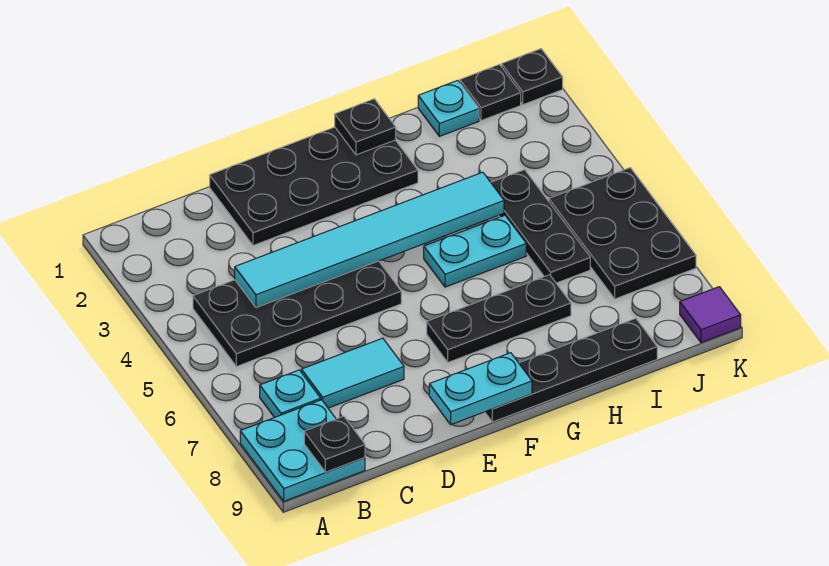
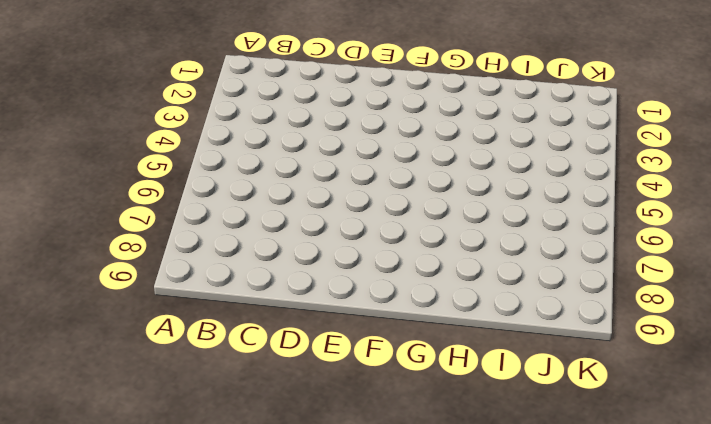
none -> cyan 2x2 plate [240,400,365,501]
none -> black 2x4 plate [193,261,401,367]
none -> cyan 1x1 plate [260,370,321,418]

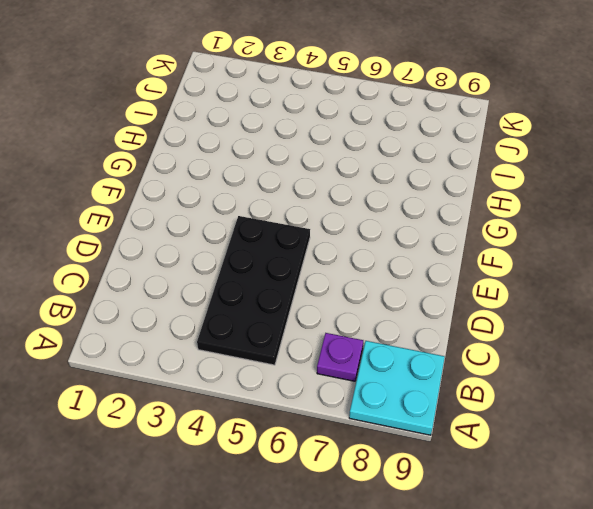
purple 1x1 plate [317,333,363,381] -> cyan 1x1 plate [260,370,321,418]
none -> cyan 1x2 tile [301,338,404,408]
none -> black 2x4 plate [210,127,418,246]
none -> black 1x3 plate [427,275,571,362]

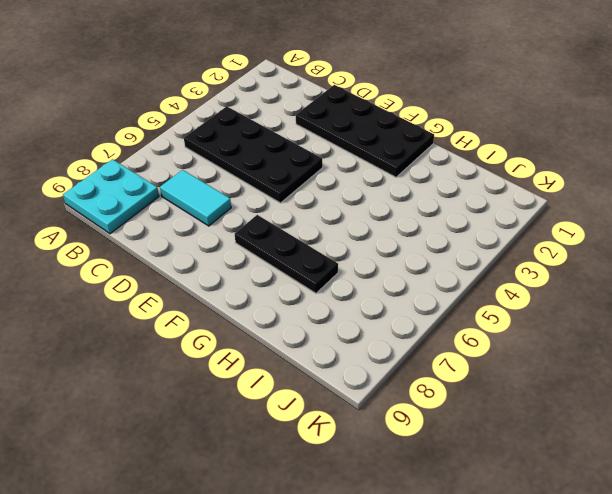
none -> cyan 1x1 plate [260,370,321,418]
none -> black 1x4 plate [485,318,657,422]
none -> cyan 1x2 plate [424,215,526,287]

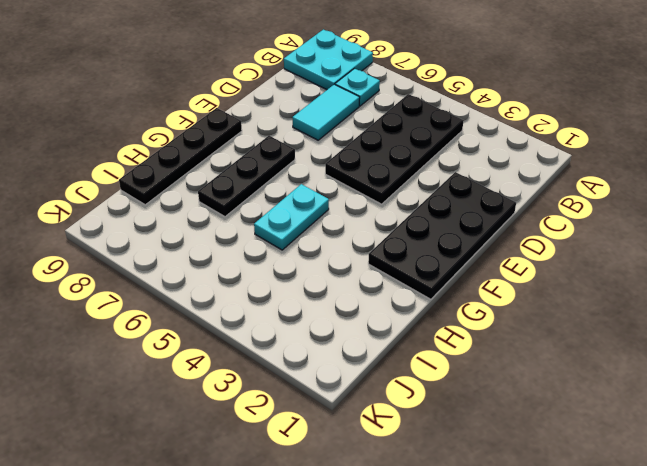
none -> cyan 1x1 plate [418,80,479,136]
none -> black 1x3 plate [491,170,590,283]
none -> black 1x1 plate [460,65,521,121]

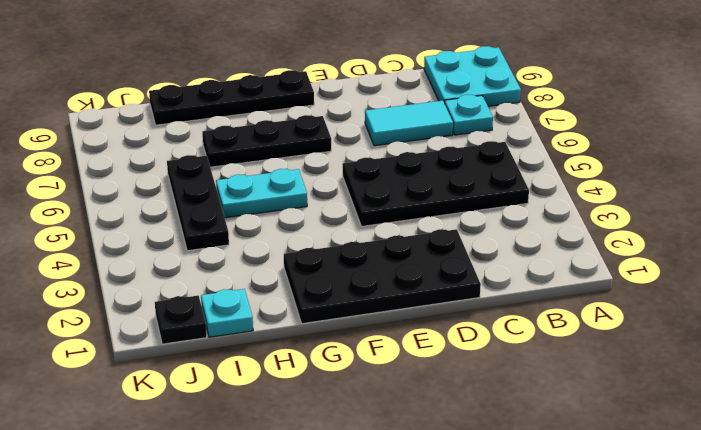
none -> black 2x3 plate [549,168,696,299]
none -> black 1x1 plate [502,49,563,105]
none -> purple 1x1 tile [680,287,741,343]

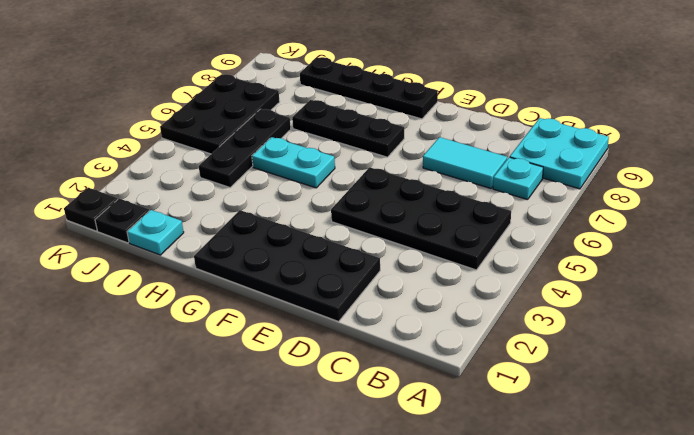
none -> purple 1x1 tile [680,287,741,343]
none -> black 1x1 plate [304,416,365,472]
none -> cyan 1x6 tile [235,172,504,308]

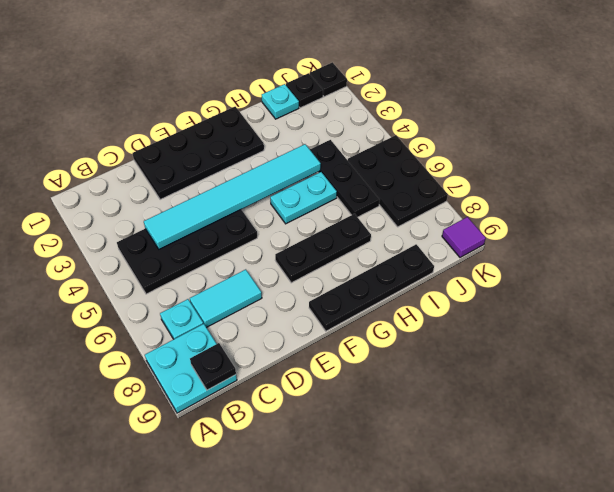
none -> cyan 1x2 plate [429,353,532,424]
none -> black 1x1 plate [335,99,396,155]

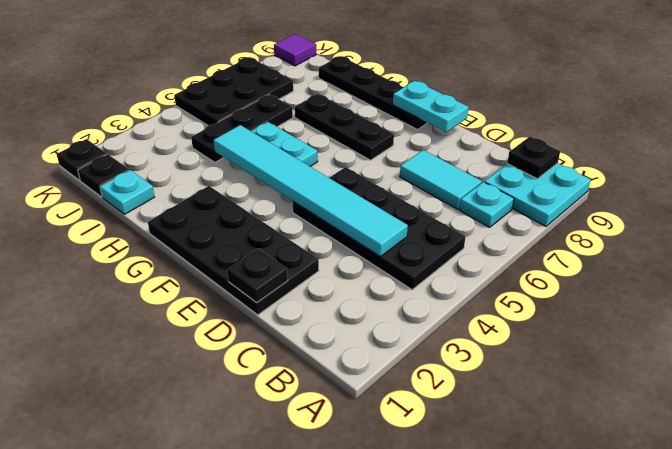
black 1x1 plate [227,249,288,303] -> black 1x1 plate moved to [335,99,396,155]

